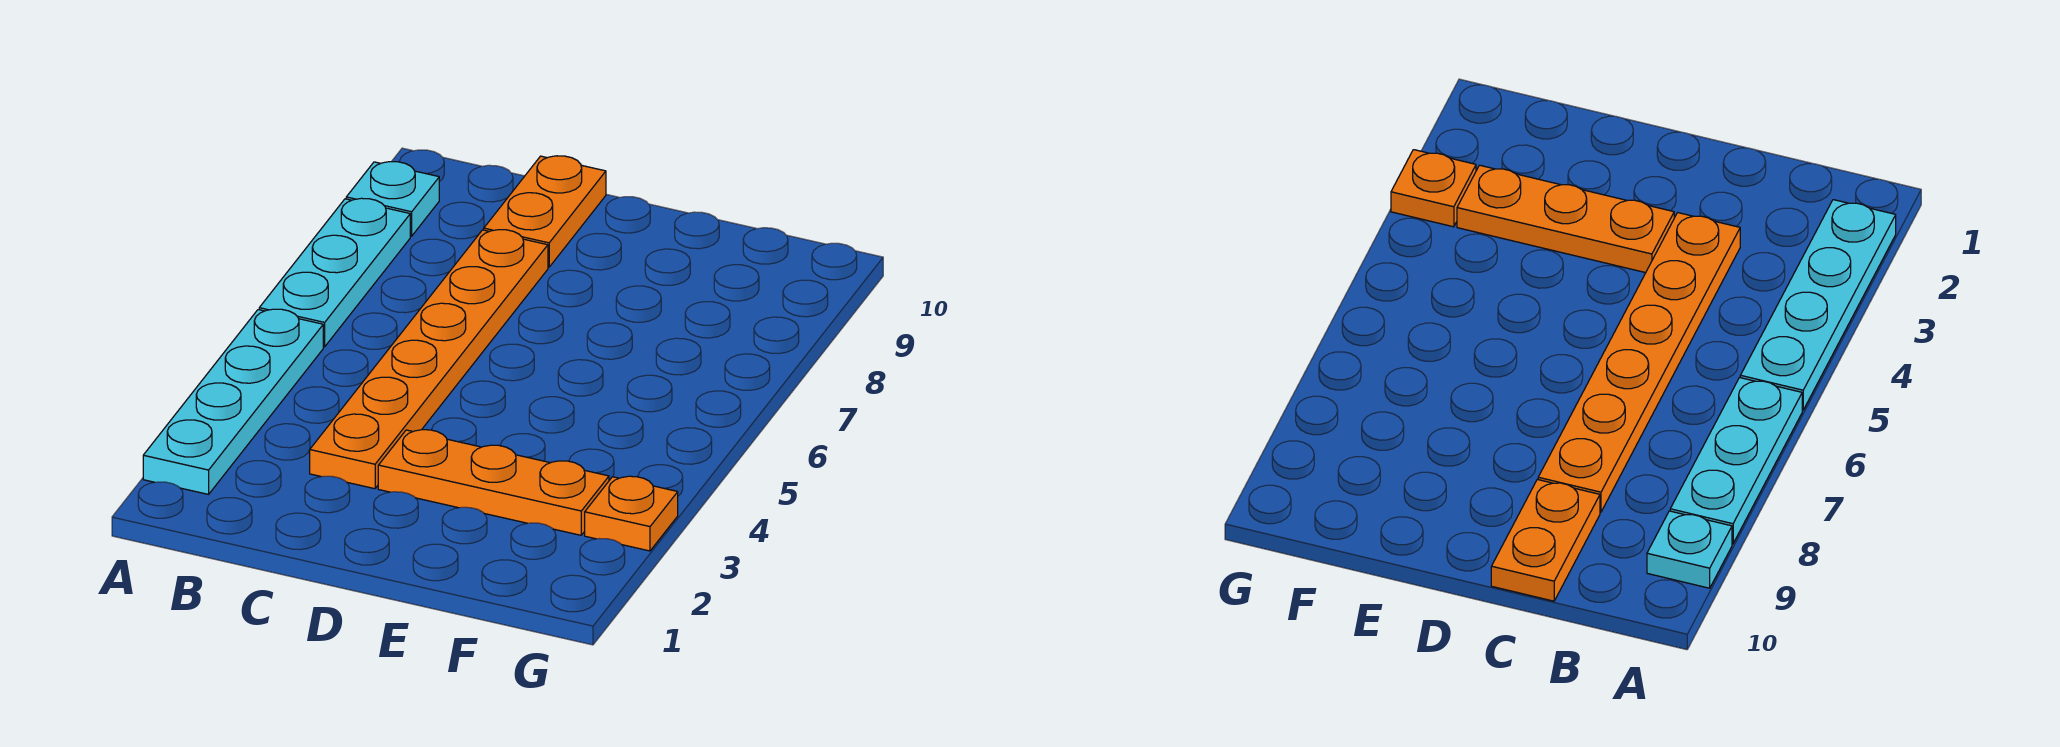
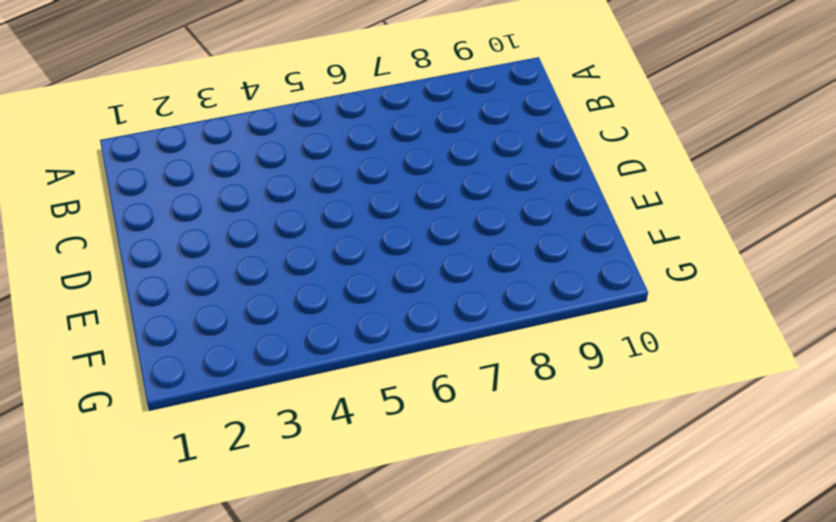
none -> cyan 1x4 plate [143,309,323,494]
none -> cyan 1x3 plate [259,198,410,347]

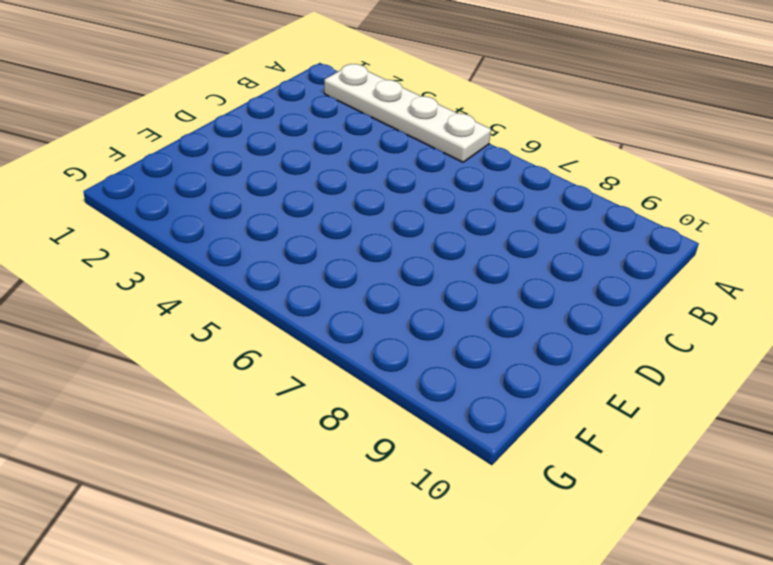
white 1x4 plate [324,64,491,162] -> cyan 1x4 plate [143,309,323,494]
none -> cyan 1x3 plate [259,198,410,347]
none -> cyan 1x1 plate [346,162,439,236]

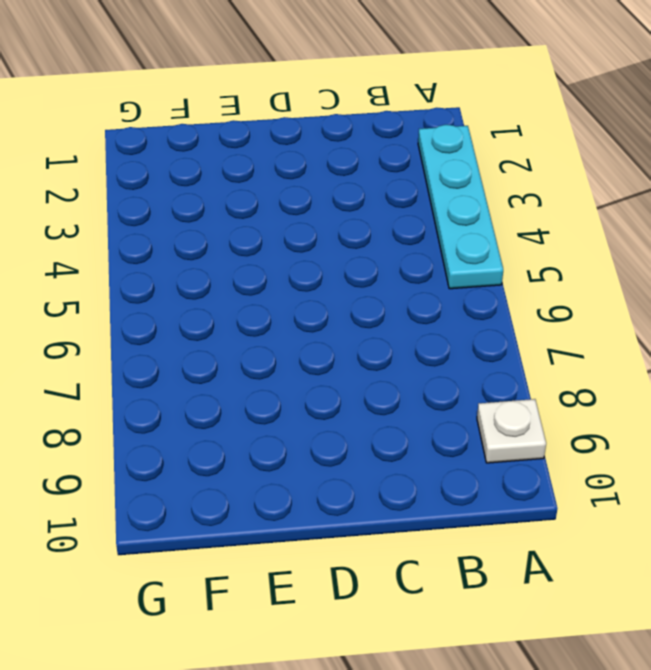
white 1x1 plate [477,399,546,463] -> cyan 1x1 plate [346,162,439,236]
none -> cyan 1x3 plate [259,198,410,347]
none -> orange 1x6 plate [310,230,548,489]

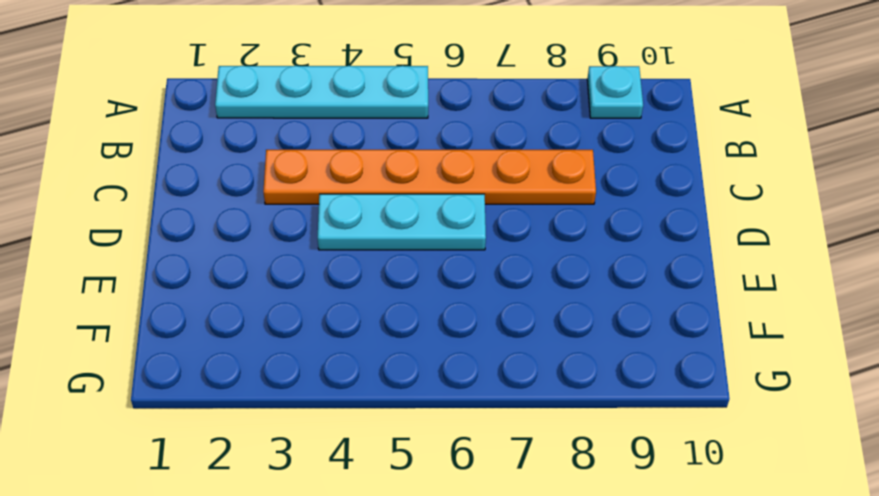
cyan 1x3 plate [318,194,486,250] -> cyan 1x3 plate moved to [259,198,410,347]
none -> orange 1x2 plate [484,156,606,267]
none -> orange 1x3 plate [378,430,609,535]

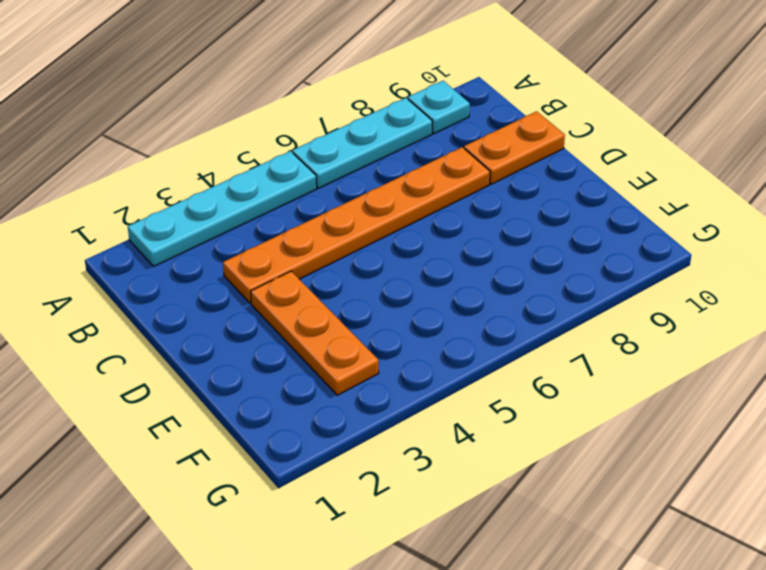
none -> orange 1x1 plate [585,476,678,551]

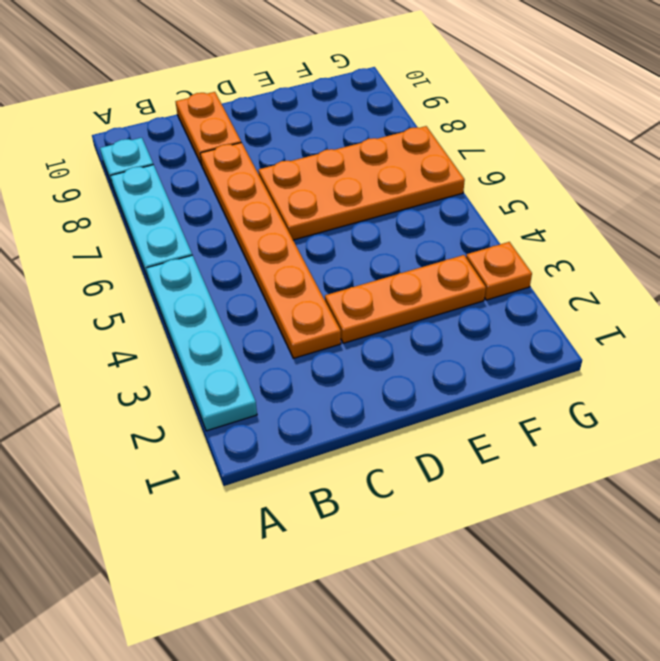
orange 2x4 plate [258,126,465,240] -> none

